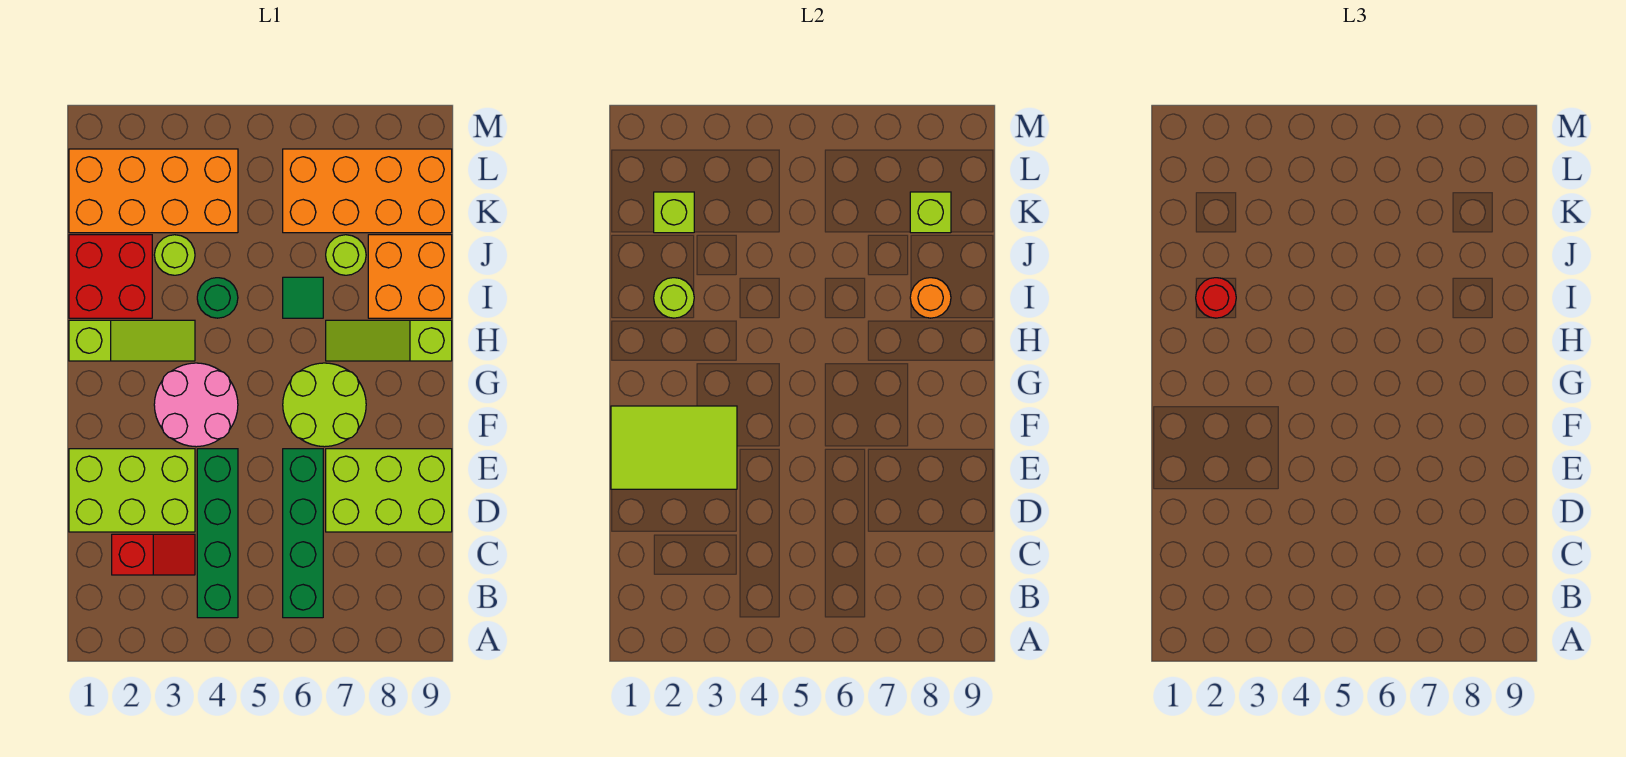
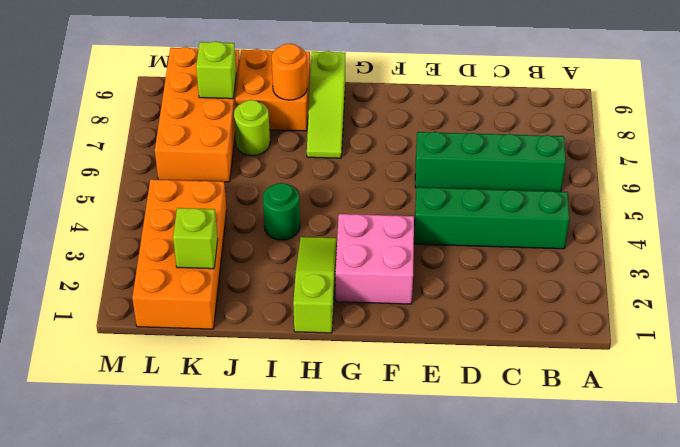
pink 2x2 brick [335,214,414,304] -> pink 2x2 round brick [154,363,238,447]
none -> red 1x2 slope [112,534,195,575]
none -> lime 2x3 brick [69,449,195,532]
none -> lime 2x3 brick [326,449,452,532]

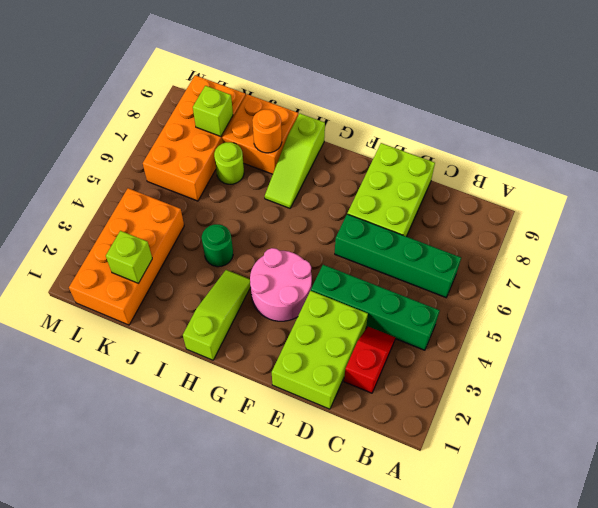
none -> lime 2x2 round brick [283,363,366,447]
none -> red 2x2 brick [69,235,152,318]
none -> green 1x1 tile [283,277,323,318]

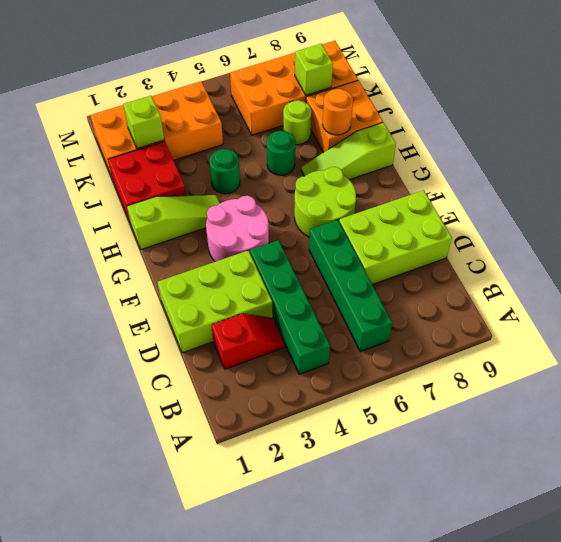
green 1x1 round brick [267,131,295,175] -> green 1x1 tile [283,277,323,318]
none -> lime 1x1 round brick [154,235,195,275]
none -> lime 2x3 tile [611,406,737,489]
none -> lime 1x1 round brick [654,278,694,318]

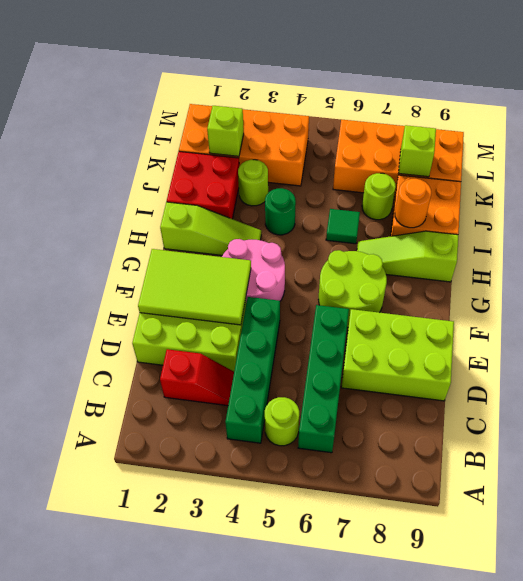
lime 1x1 round brick [265,397,299,446] -> lime 1x1 round brick moved to [654,278,694,318]
none -> red 1x1 round brick [1196,278,1236,318]

